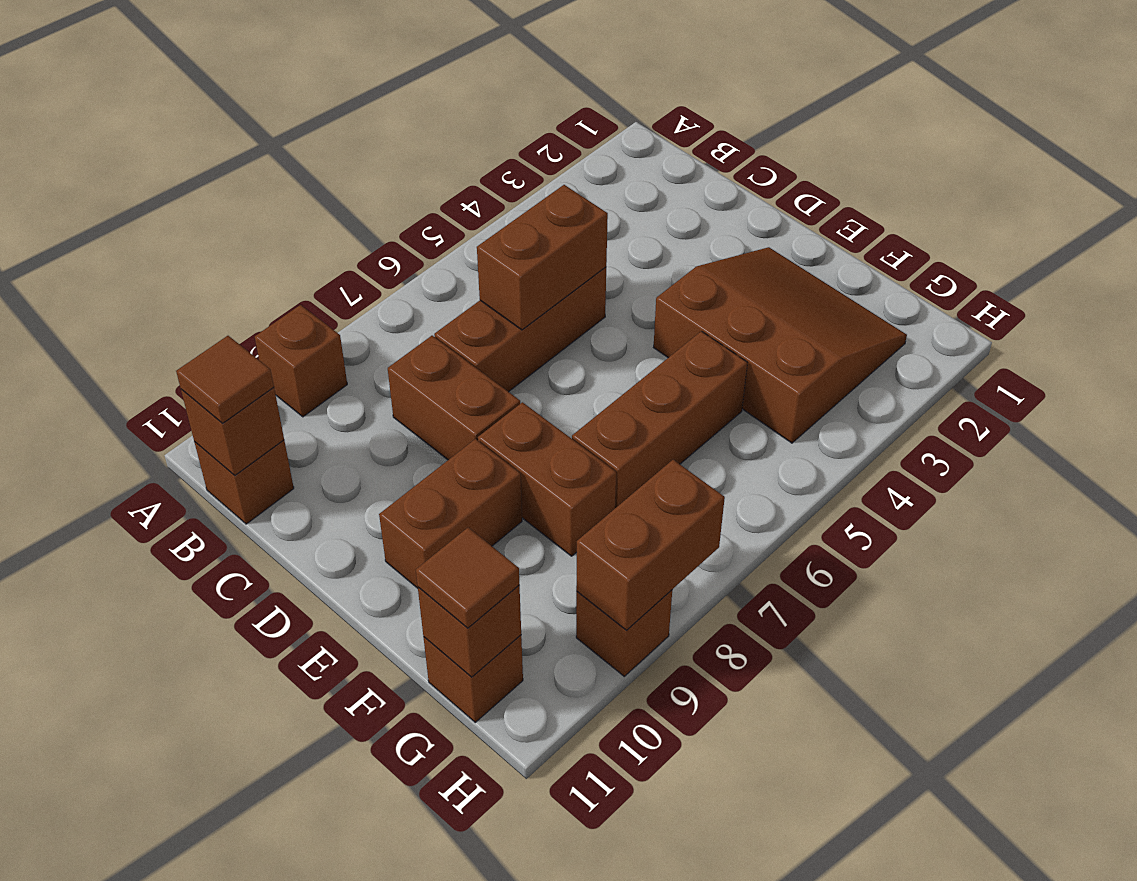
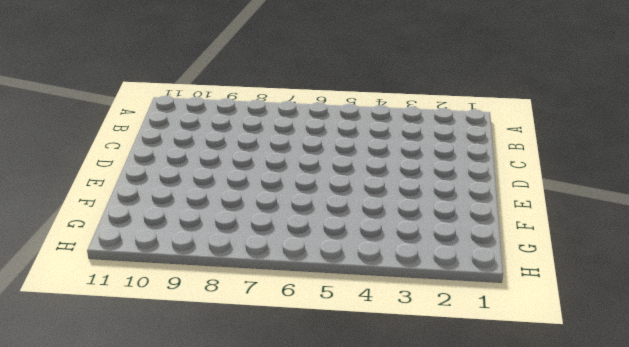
none -> brown 1x1 brick [255,305,347,417]
none -> brown 1x1 brick [195,440,294,524]
none -> brown 1x3 brick [434,267,606,392]

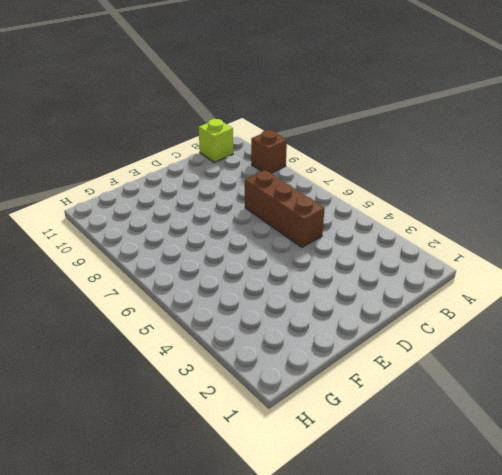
lime 1x1 brick [198,119,233,162] -> brown 1x1 brick [195,440,294,524]
none -> brown 1x2 brick [388,336,520,460]
none -> brown 3x3 slope [654,247,907,443]
none -> brown 1x2 brick [478,402,616,556]

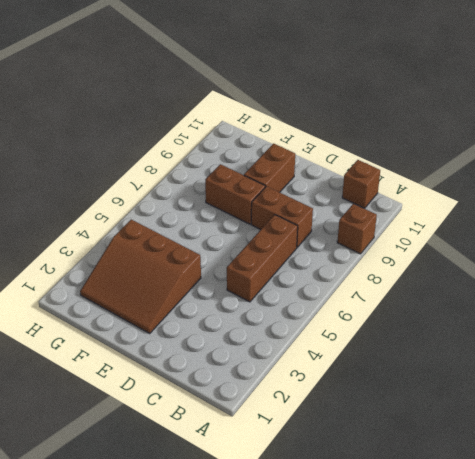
none -> brown 1x3 brick [572,331,747,508]
none -> brown 1x1 brick [424,635,523,722]
none -> brown 1x1 brick [576,590,672,676]

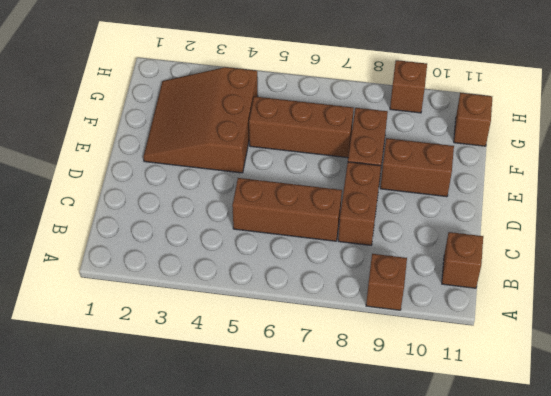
none -> brown 1x1 brick [181,387,284,475]
none -> brown 1x2 brick [477,185,608,330]
none -> brown 1x1 brick [418,586,521,677]

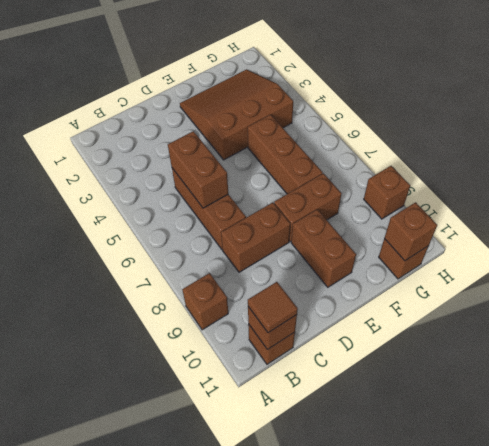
none -> brown 1x2 brick [576,460,725,630]
none -> brown 1x1 tile [416,528,519,628]

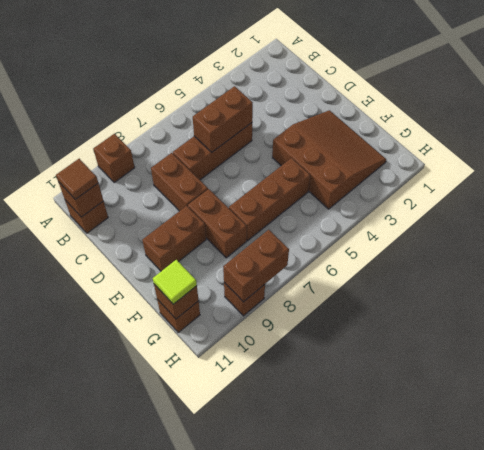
lime 1x1 tile [153,260,197,304] -> brown 1x1 tile [416,528,519,628]

